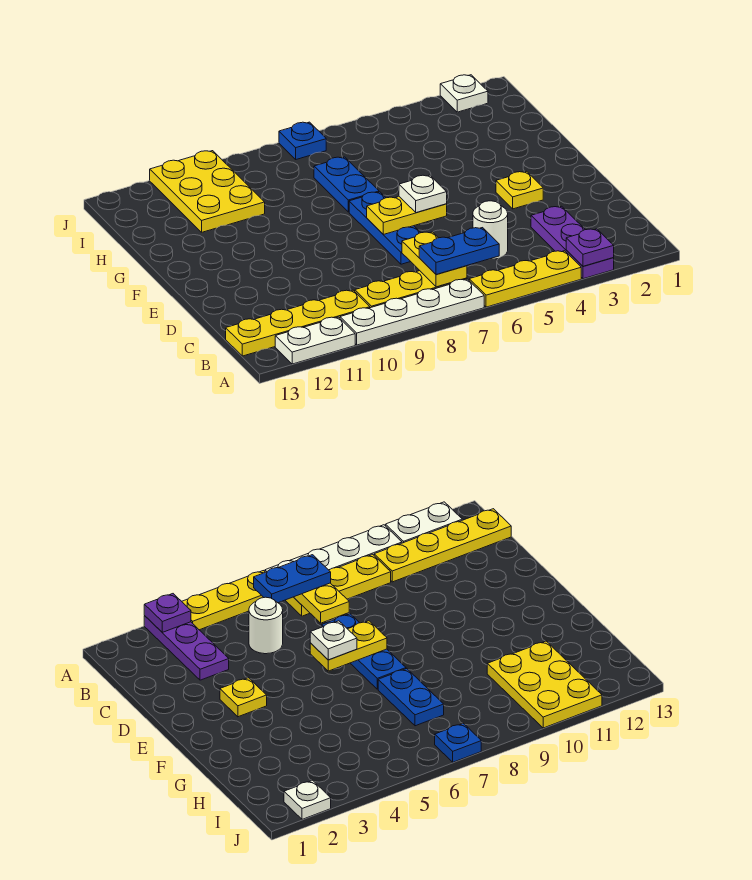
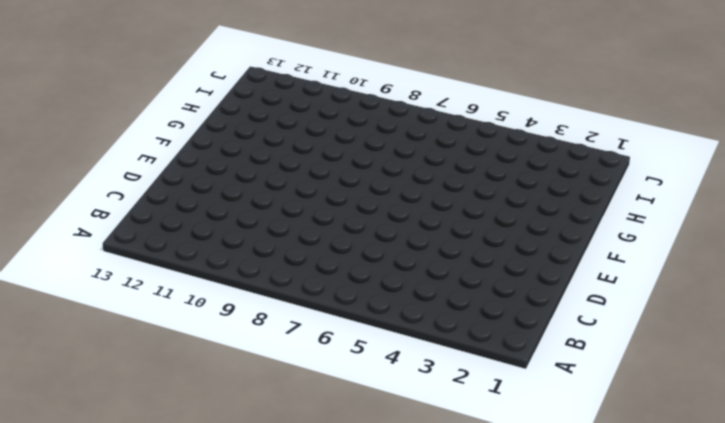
none -> purple 1x3 plate [531,206,614,279]
none -> yellow 1x3 plate [469,251,581,307]
none -> white 1x4 plate [340,279,484,345]

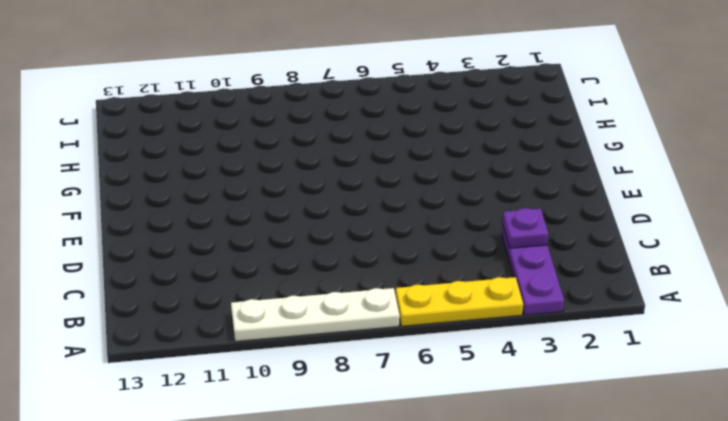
purple 1x1 plate [503,208,548,248] -> purple 1x1 plate moved to [566,229,614,266]
none -> white 1x2 plate [275,317,355,364]
none -> yellow 1x3 plate [355,271,467,308]
none -> yellow 1x4 plate [226,290,370,356]

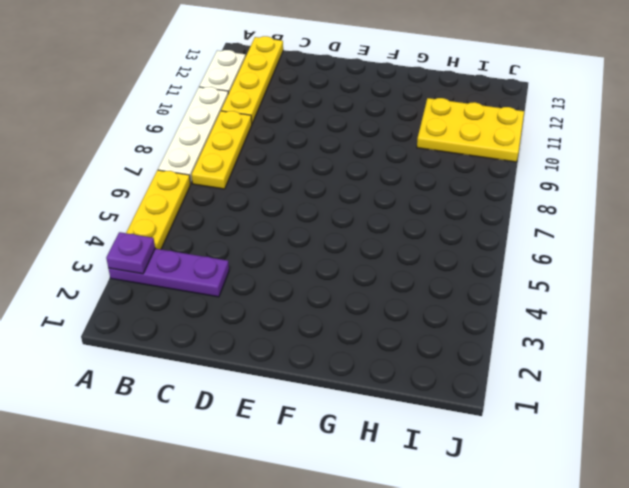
none -> white 1x1 round brick [473,201,508,259]
none -> blue 1x3 plate [349,192,421,264]
none -> yellow 1x1 plate [496,171,543,209]

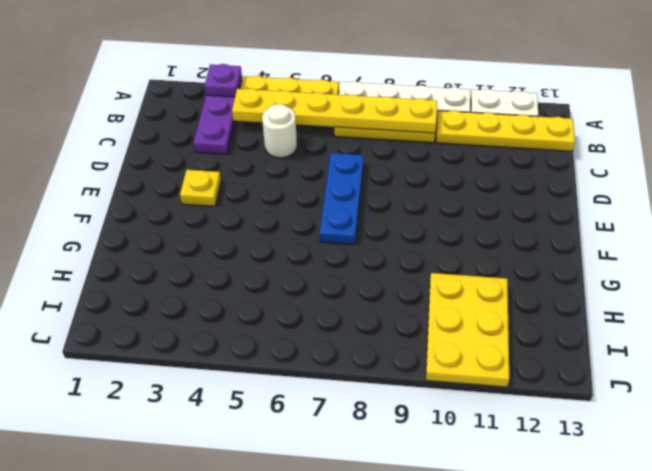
yellow 1x6 plate [232,88,437,133] -> yellow 1x2 plate [402,232,467,287]
none -> blue 1x2 plate [314,157,379,212]
none -> white 1x1 plate [440,75,488,112]
none -> blue 1x1 plate [279,122,326,159]

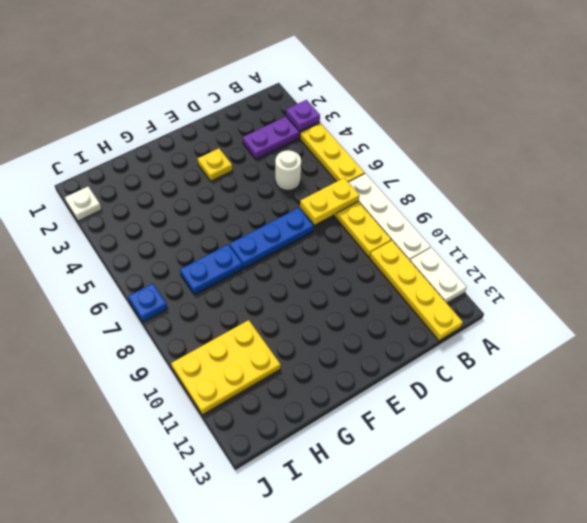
none -> yellow 1x2 plate [367,197,447,234]
none -> blue 1x2 plate [419,228,499,274]
none -> white 1x1 plate [399,175,447,213]

